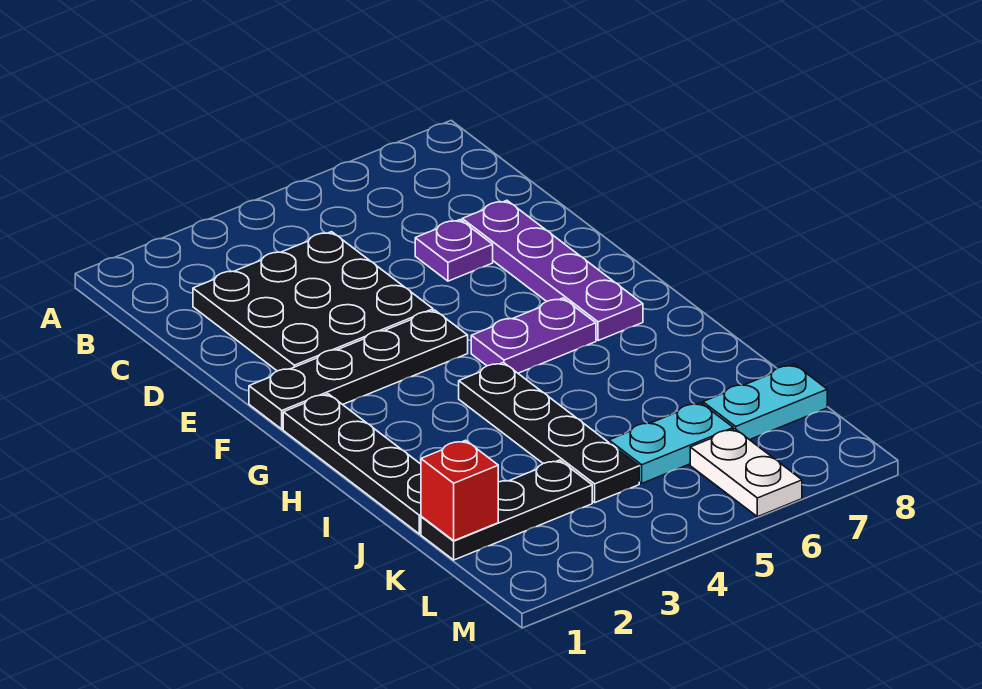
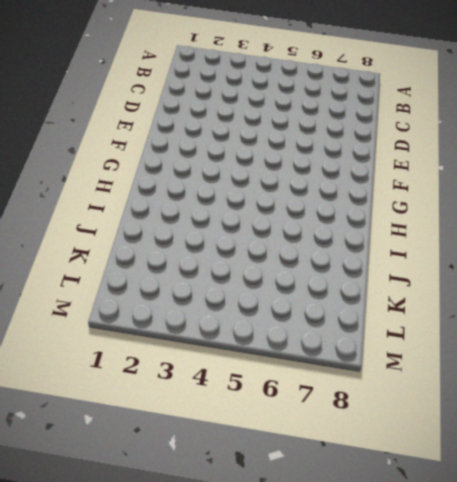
none -> black 3x3 plate [193,232,433,371]
none -> purple 1x1 plate [415,220,493,281]
none -> purple 1x4 plate [462,200,643,341]

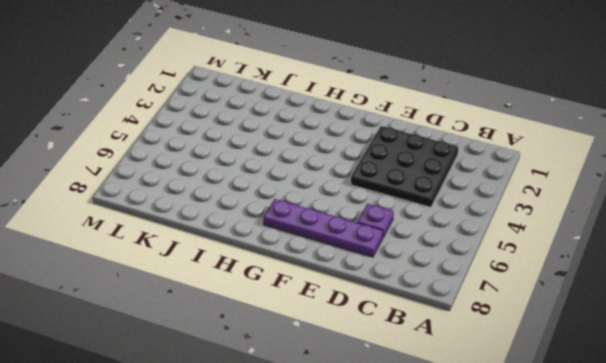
none -> black 1x4 plate [249,310,468,429]
none -> black 1x4 plate [283,394,421,534]
none -> purple 1x2 plate [471,298,596,373]

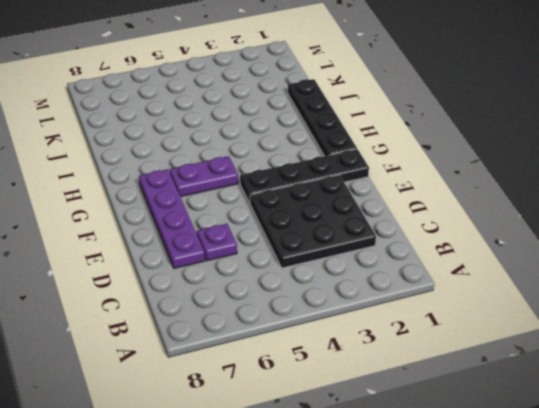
none -> black 1x4 plate [459,363,639,502]
none -> black 1x3 plate [421,460,592,560]
none -> cyan 1x2 plate [609,403,733,483]

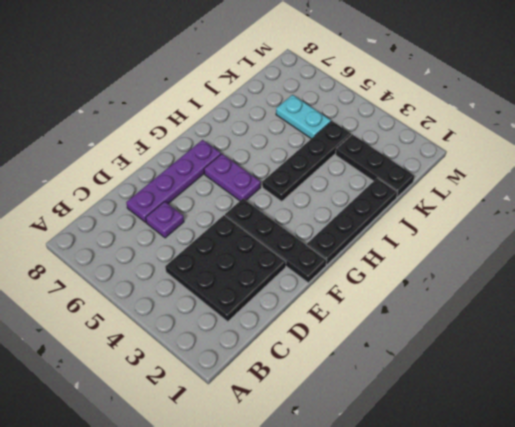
none -> cyan 1x2 plate [703,364,827,440]
none -> white 1x2 plate [690,429,802,517]
none -> red 1x1 brick [421,440,498,541]

